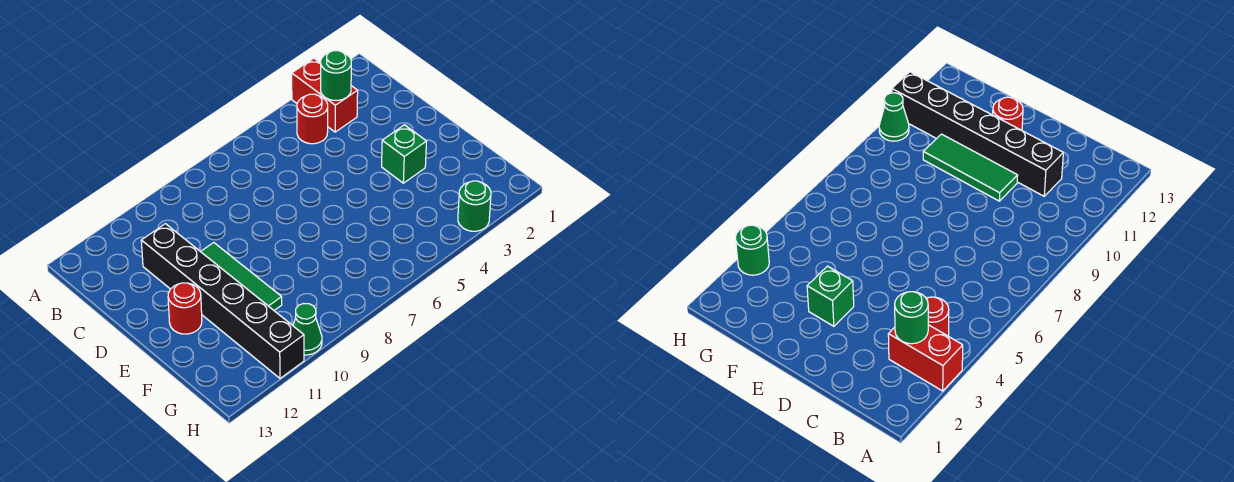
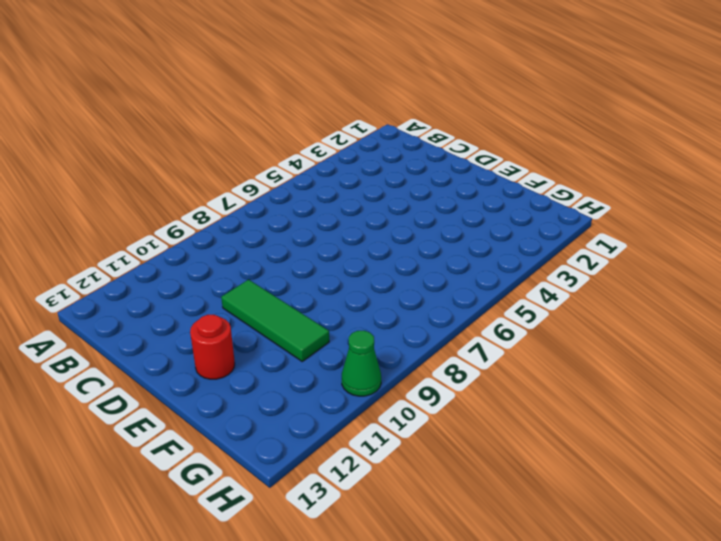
none -> red 1x2 brick [292,58,358,132]
none -> red 1x1 round brick [297,94,328,144]

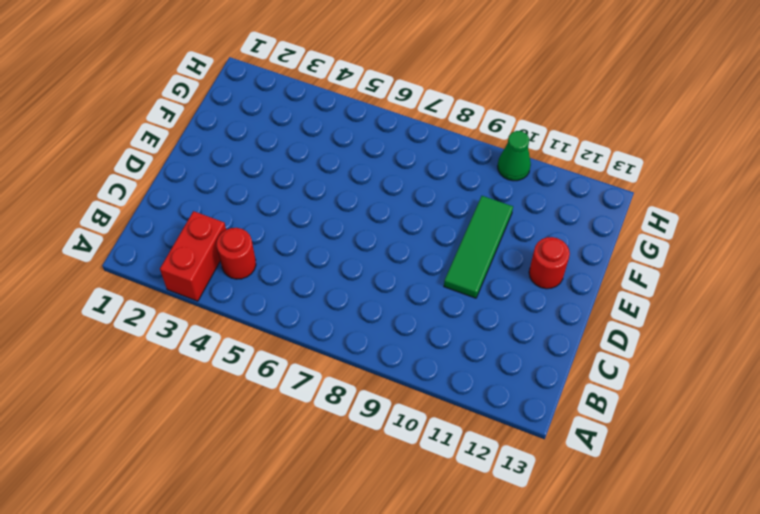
none -> black 1x6 brick [141,224,304,378]
none -> green 1x1 brick [382,125,427,183]

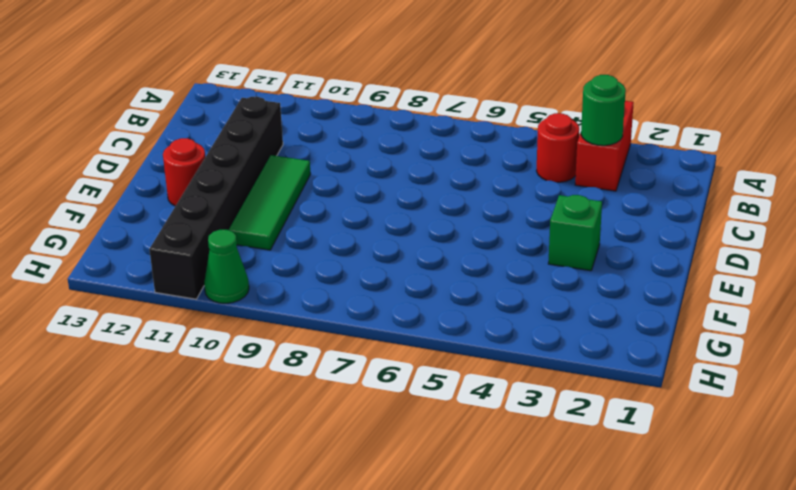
none -> green 1x1 round brick [458,181,491,231]

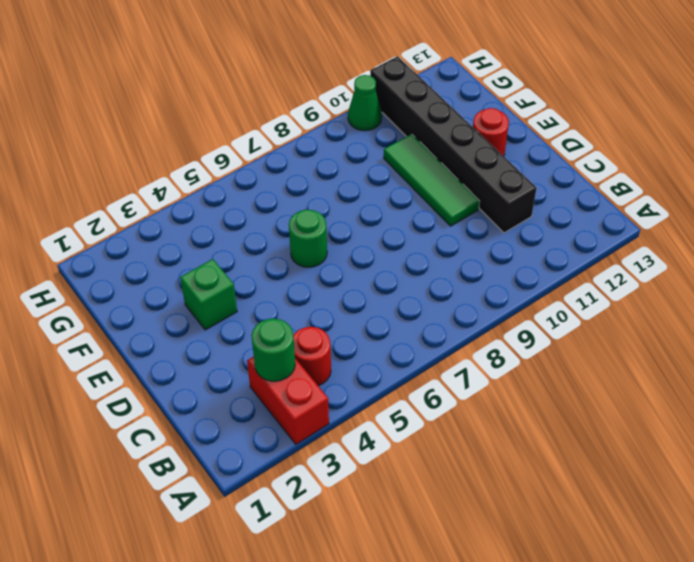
green 1x1 round brick [289,210,327,267] -> green 1x1 round brick moved to [458,181,491,231]

